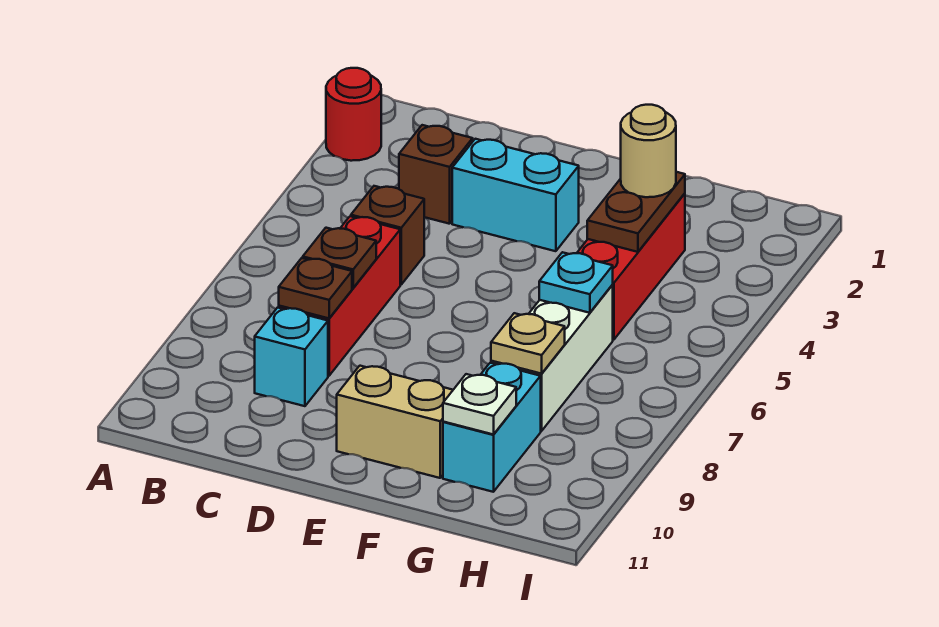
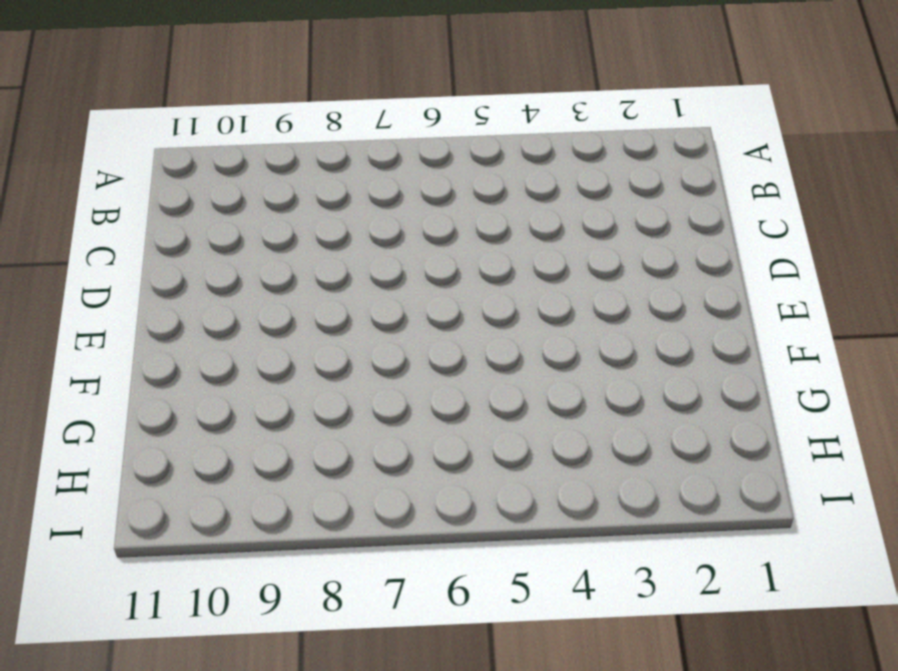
none -> red 1x1 round brick [326,68,381,161]
none -> brown 1x1 brick [399,125,473,224]
none -> brown 1x1 brick [351,186,424,284]

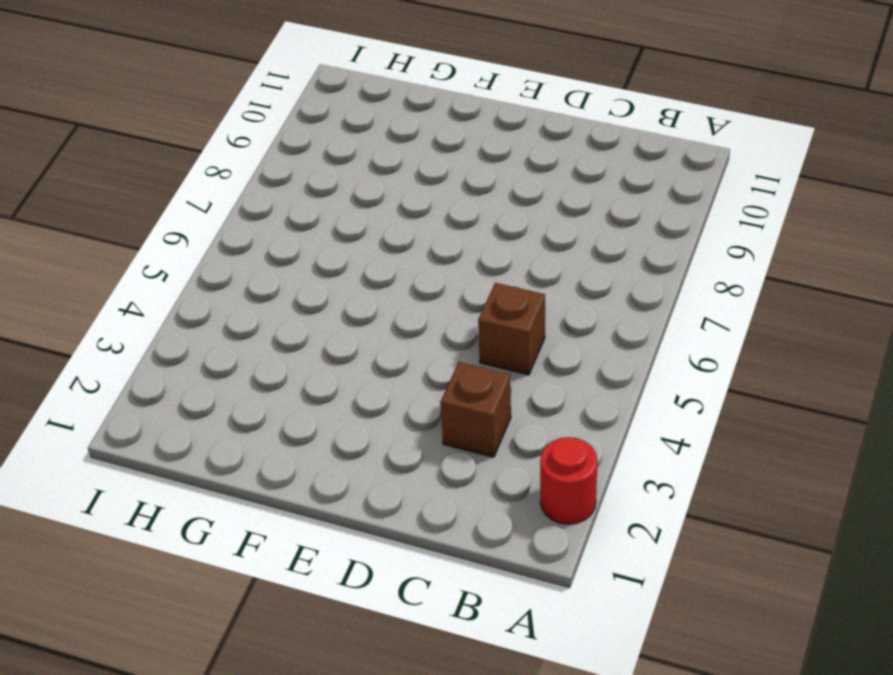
none -> red 1x3 brick [279,216,400,376]
none -> cyan 1x1 brick [255,308,328,406]
none -> cyan 1x2 brick [452,139,579,251]

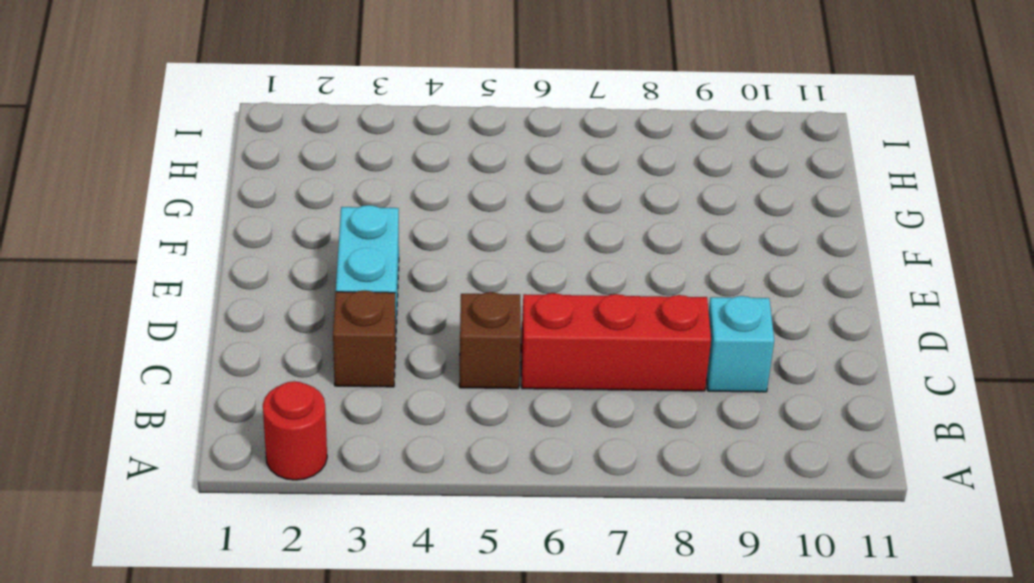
none -> tan 1x2 brick [337,366,453,478]
none -> red 1x3 brick [577,193,685,340]
none -> white 1x3 brick [491,284,613,431]

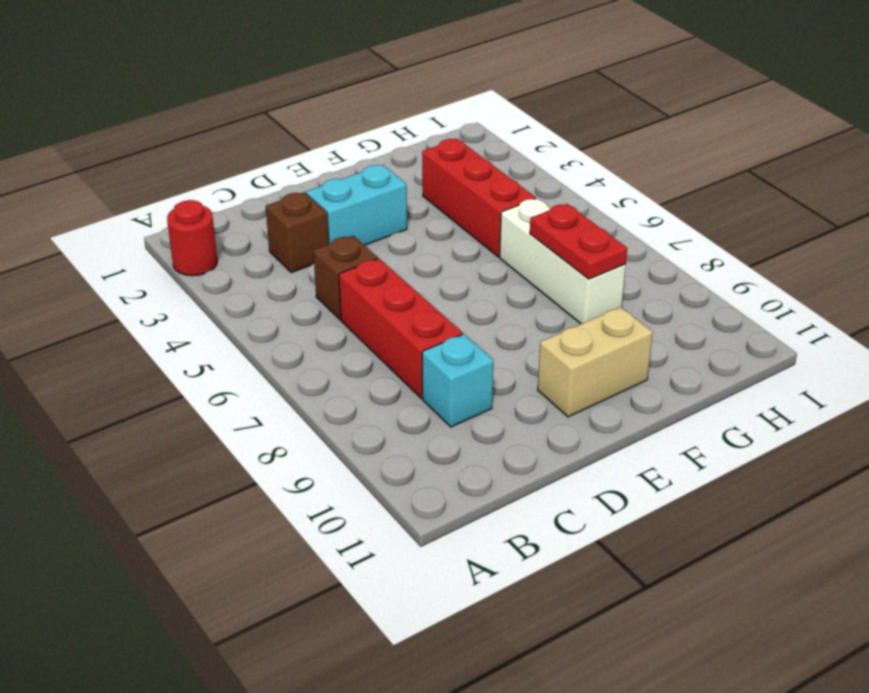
red 1x2 plate [530,204,627,279] -> tan 1x1 plate [491,313,565,374]
none -> cyan 1x2 brick [443,363,541,492]
none -> brown 1x1 plate [303,228,376,288]
none -> brown 1x1 plate [279,258,352,318]

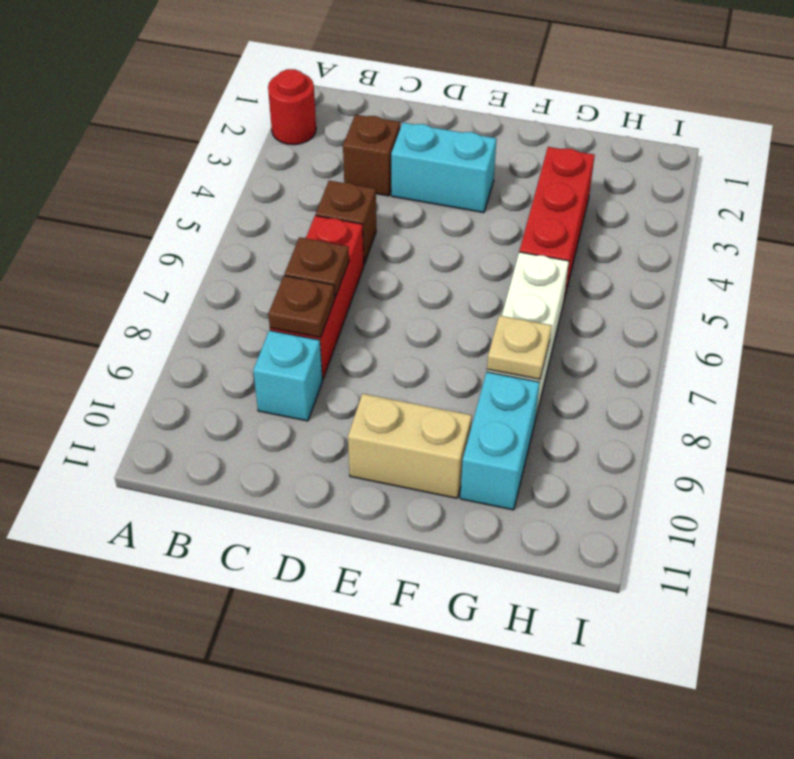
none -> brown 1x2 plate [587,172,685,252]
none -> cyan 1x1 plate [539,252,613,313]
none -> white 1x1 plate [443,374,516,435]

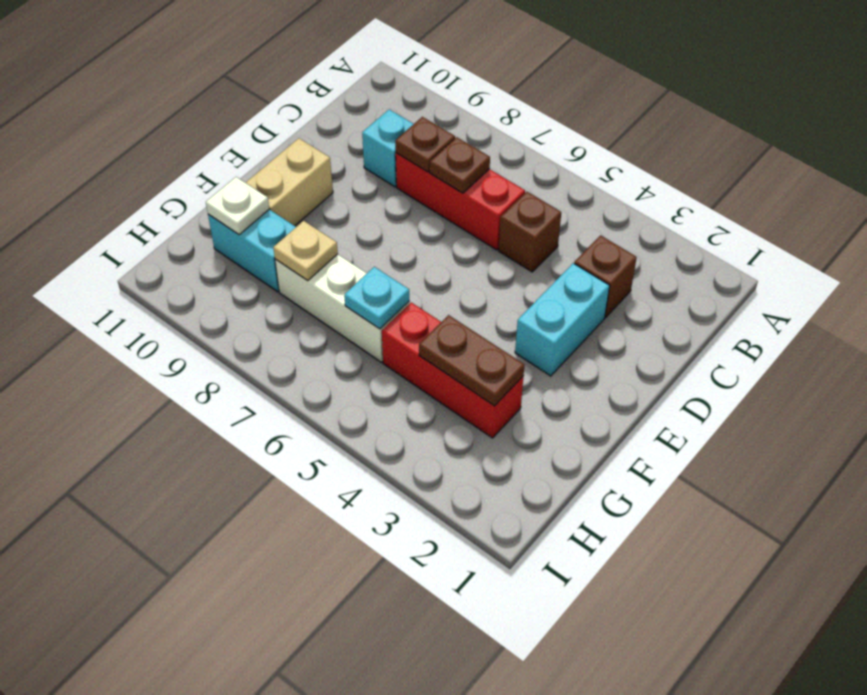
none -> red 1x1 round brick [326,68,381,161]
none -> tan 1x1 round brick [621,105,676,197]

